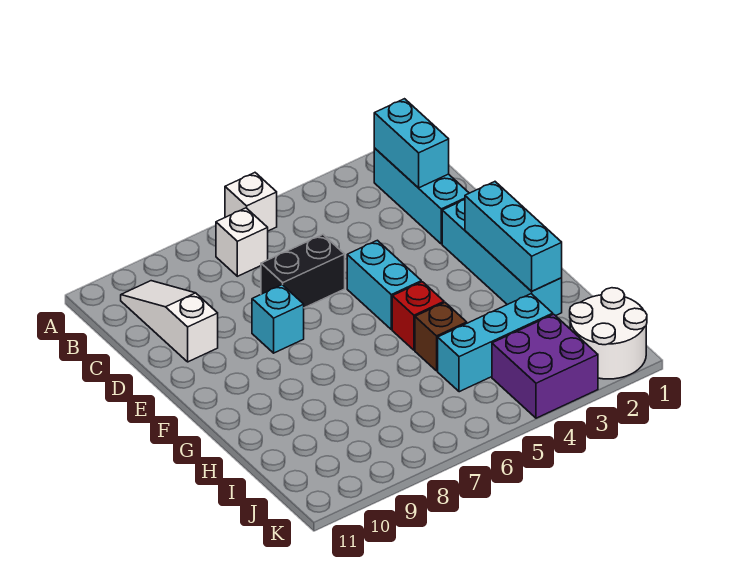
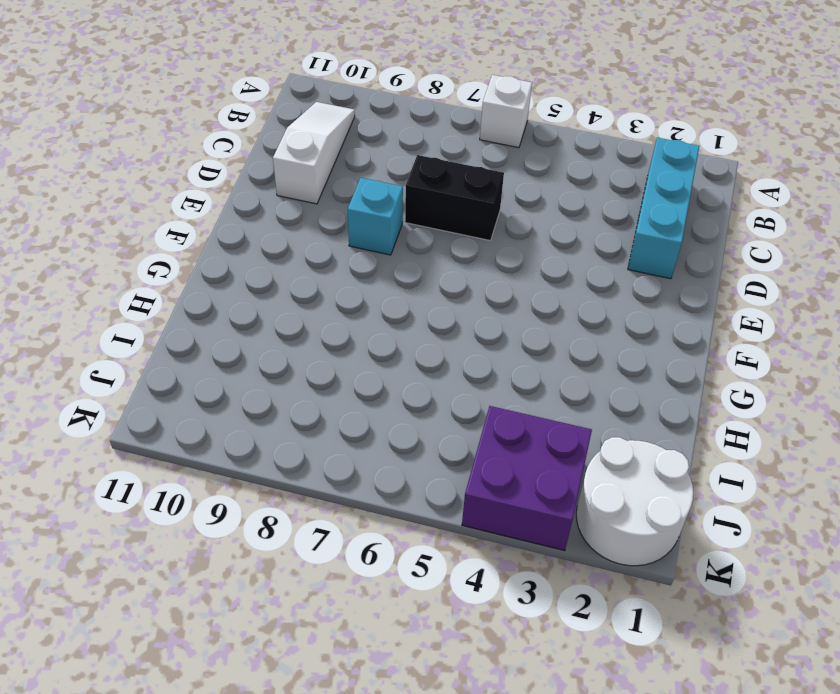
none -> white 1x1 brick [216,208,268,276]
none -> cyan 1x4 brick [442,200,562,316]
none -> cyan 1x2 brick [347,240,421,330]

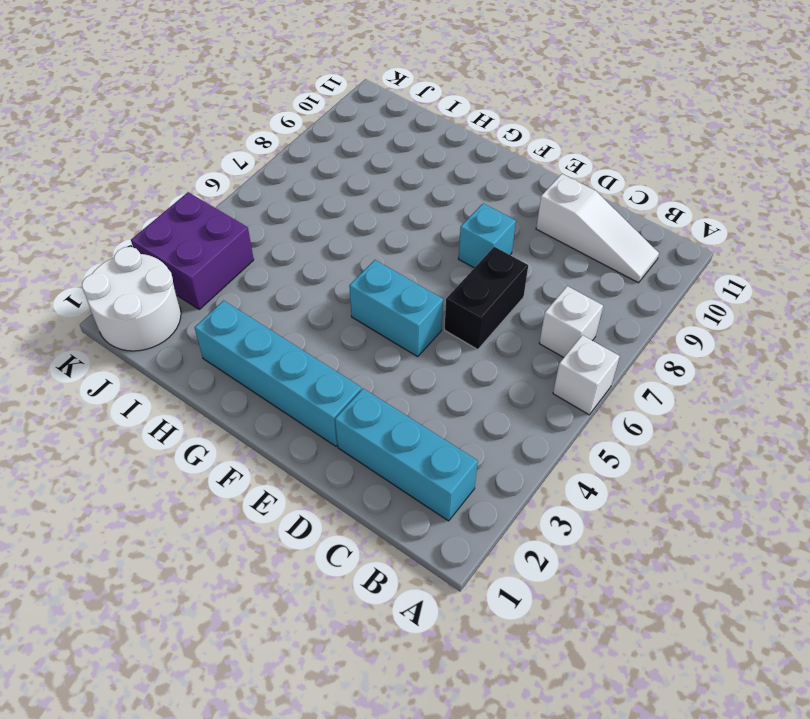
none -> red 1x1 brick [392,282,444,350]
none -> brown 1x1 brick [415,303,467,371]
none -> cyan 1x3 brick [438,294,553,392]

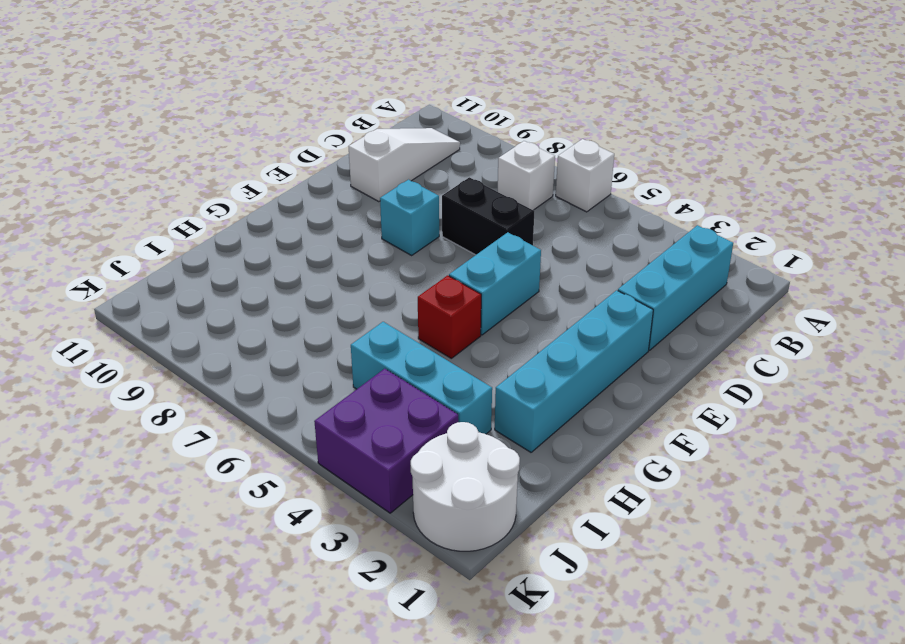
none -> brown 1x1 brick [415,303,467,371]
none -> cyan 1x2 brick [374,99,449,188]
none -> cyan 1x3 brick [465,182,562,291]

